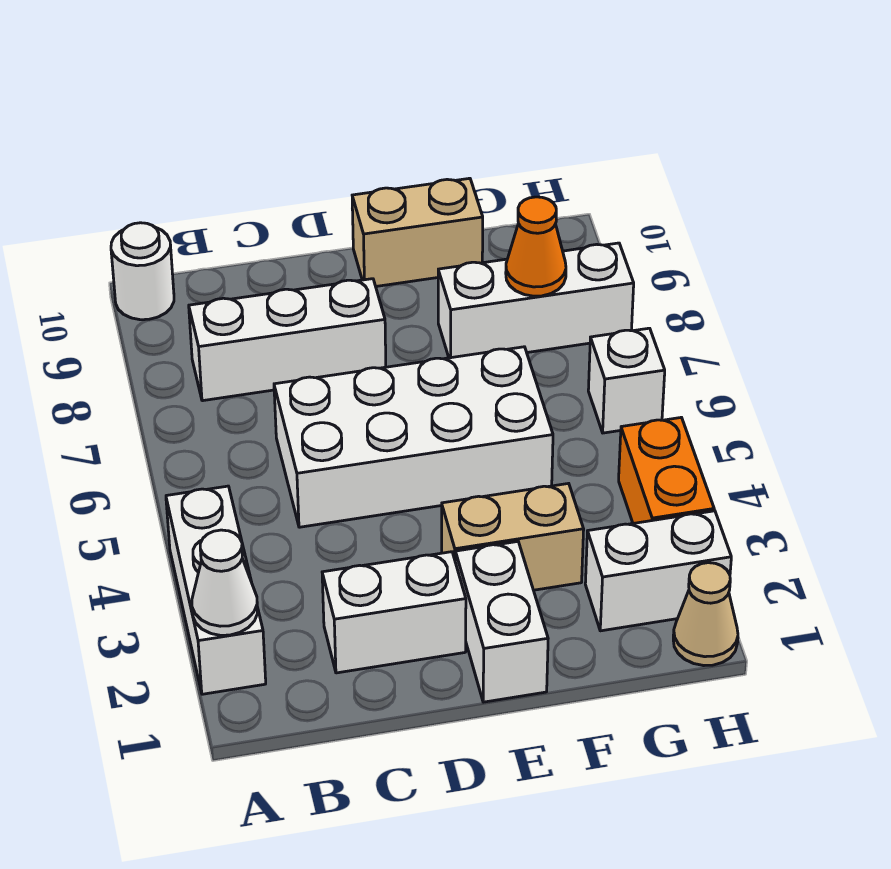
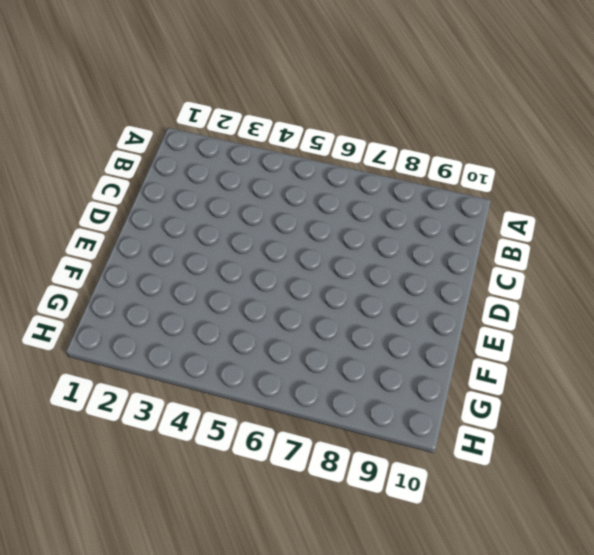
none -> white 1x3 brick [166,486,266,694]
none -> white 1x1 round brick [111,223,174,320]
none -> white 1x3 brick [189,279,386,401]

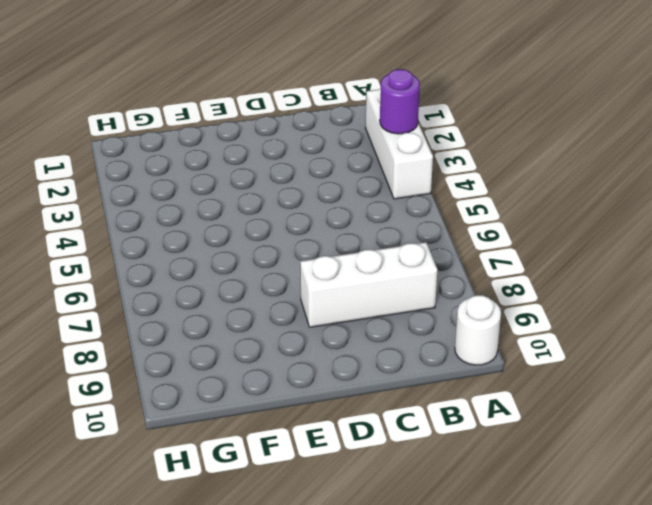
purple 1x1 round brick [380,69,420,134] -> none
none -> white 1x2 brick [322,552,466,673]
none -> white 2x4 brick [274,347,553,527]
none -> white 1x2 brick [455,541,548,702]

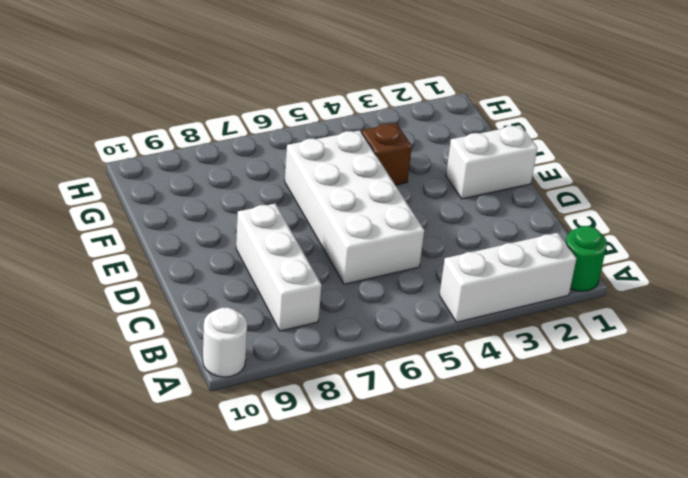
green 1x1 round brick [566,226,607,291] -> none
brown 1x1 brick [362,123,412,185] -> none
none -> white 1x2 brick [322,552,466,673]
none -> tan 1x2 brick [442,483,584,590]
none -> tan 1x2 brick [352,178,483,286]

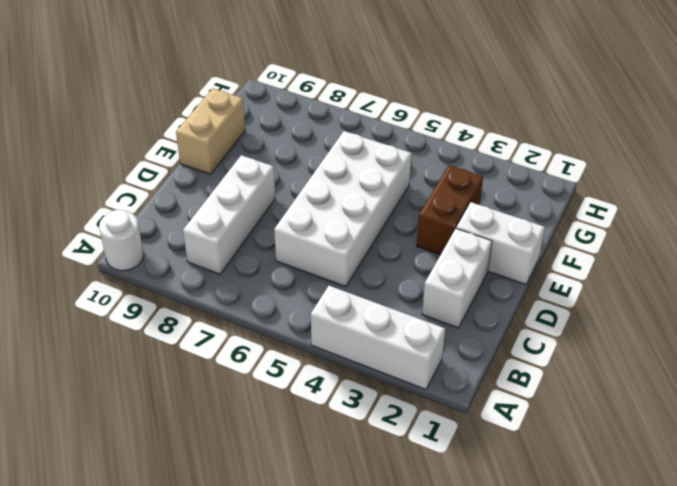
brown 1x2 brick [417,165,483,255] -> tan 1x2 brick [442,483,584,590]
none -> white 1x3 brick [438,243,634,358]
none -> white 1x2 brick [585,511,731,631]
none -> tan 1x1 cone [673,563,738,666]

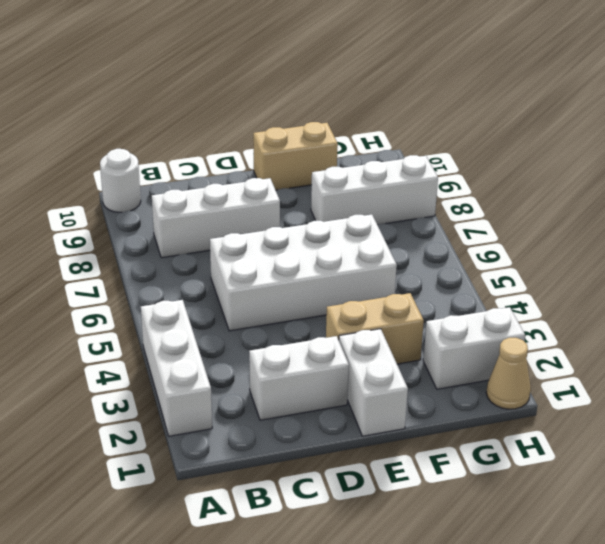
none -> orange 1x2 brick [619,417,714,523]
none -> white 1x1 brick [588,328,665,433]
none -> white 1x1 cone [192,530,258,635]

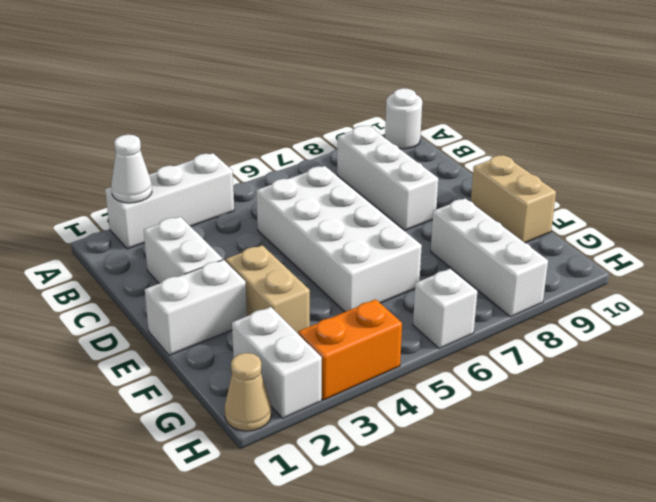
none -> orange 1x1 cone [506,197,566,296]

